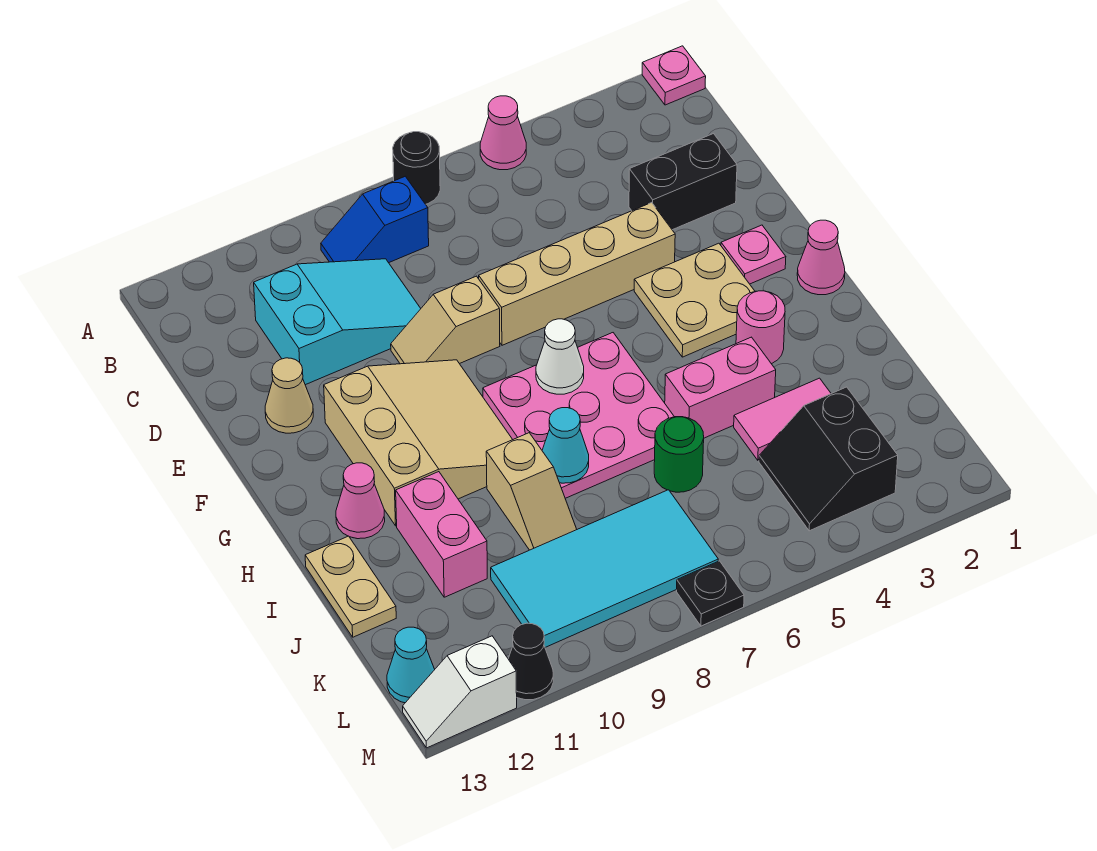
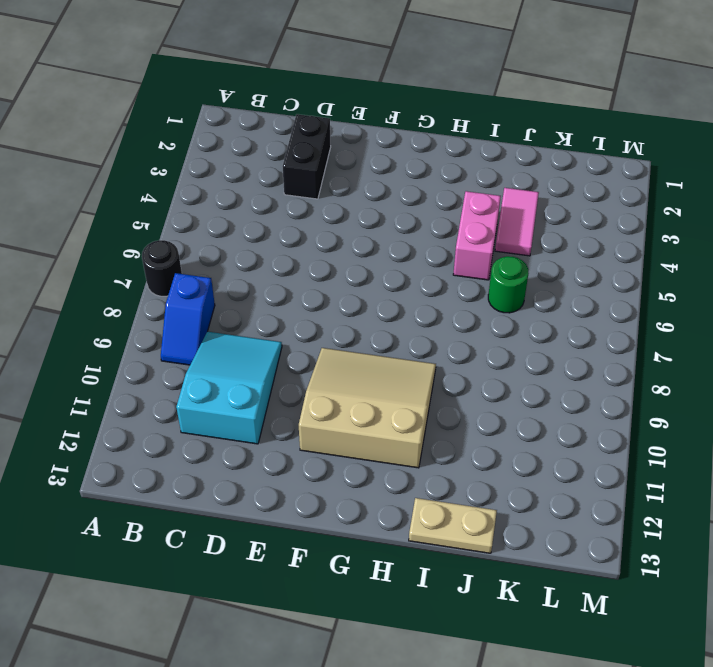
none -> pink 1x1 plate [642,46,706,105]
none -> pink 1x1 cone [480,96,526,170]
none -> tan 1x4 brick [479,203,675,345]
none -> tan 1x2 slope [391,276,500,364]

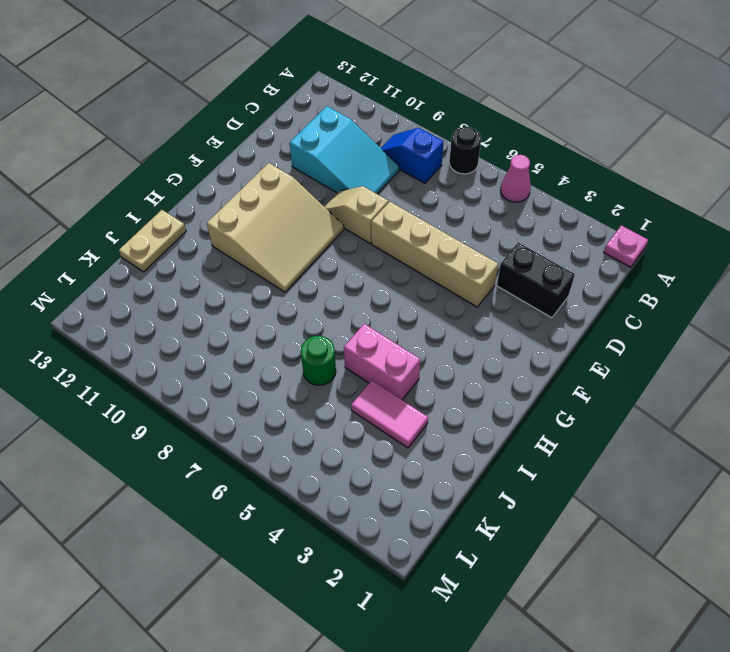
none -> tan 1x1 cone [265,358,313,433]
none -> pink 1x1 plate [721,225,786,284]
none -> tan 2x2 plate [634,243,755,357]
none -> pink 1x1 cone [797,220,845,295]

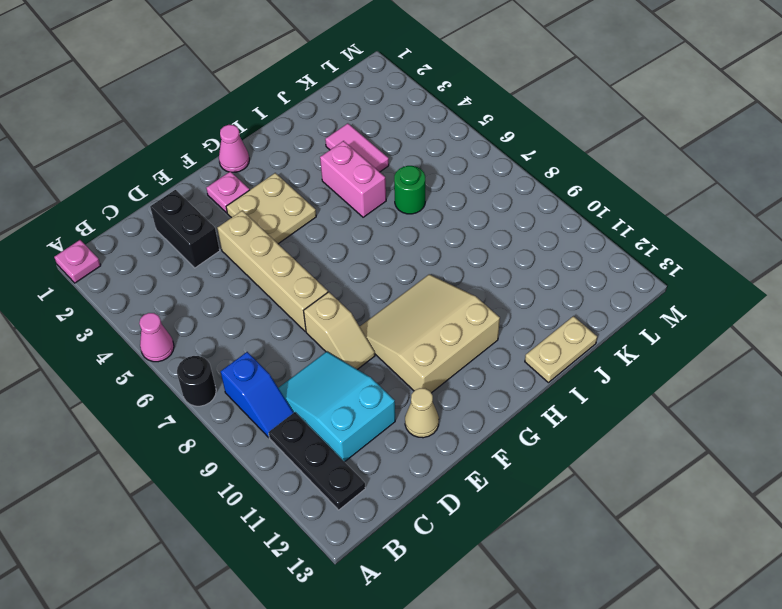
black 1x3 plate [269,412,365,510] -> none
none -> pink 3x3 plate [483,333,674,498]
none -> pink 1x1 round brick [736,291,785,364]
none -> pink 1x1 cone [336,463,385,539]
none -> tan 1x2 slope [486,433,577,550]

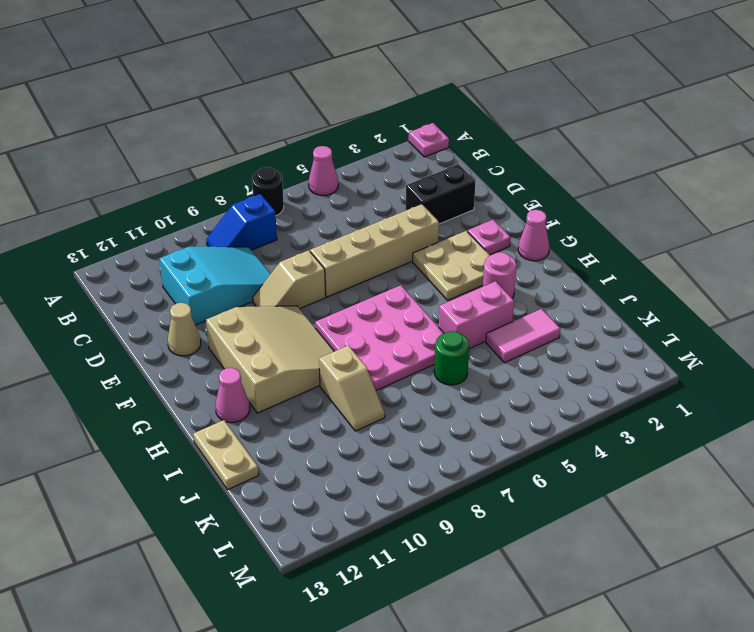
none -> pink 1x2 brick [396,472,487,597]
none -> black 2x2 slope [759,387,898,531]
none -> cyan 2x4 tile [491,490,718,647]
none -> cyan 1x1 cone [387,627,435,703]

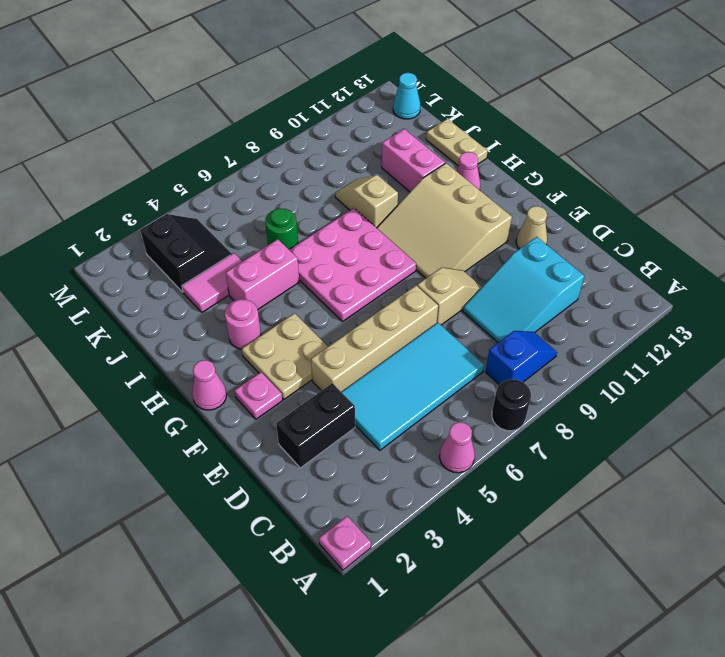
cyan 2x4 tile [342,323,484,450] -> cyan 2x4 tile moved to [491,490,718,647]
none -> black 1x1 plate [677,561,744,626]
none -> black 1x1 cone [508,623,553,700]
none -> white 1x2 slope [403,636,517,748]
none -> white 1x1 cone [536,319,584,394]

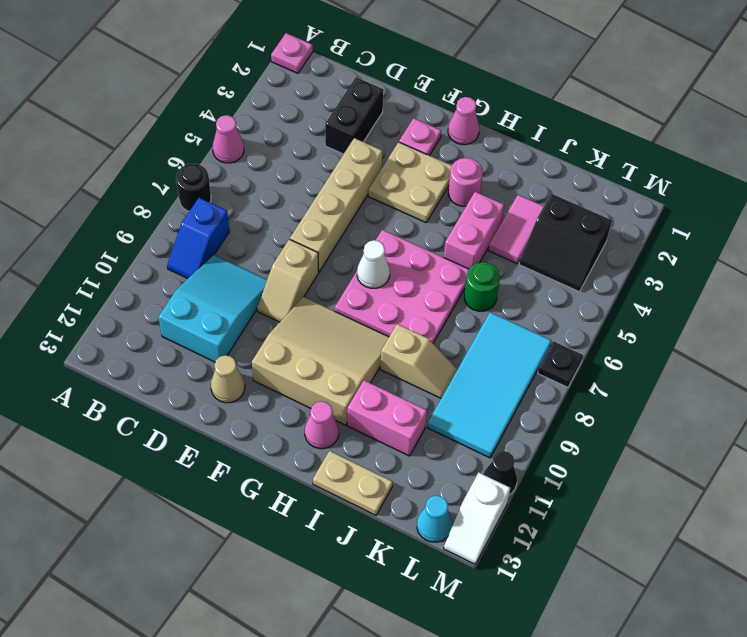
none -> cyan 1x1 cone [542,408,589,483]

